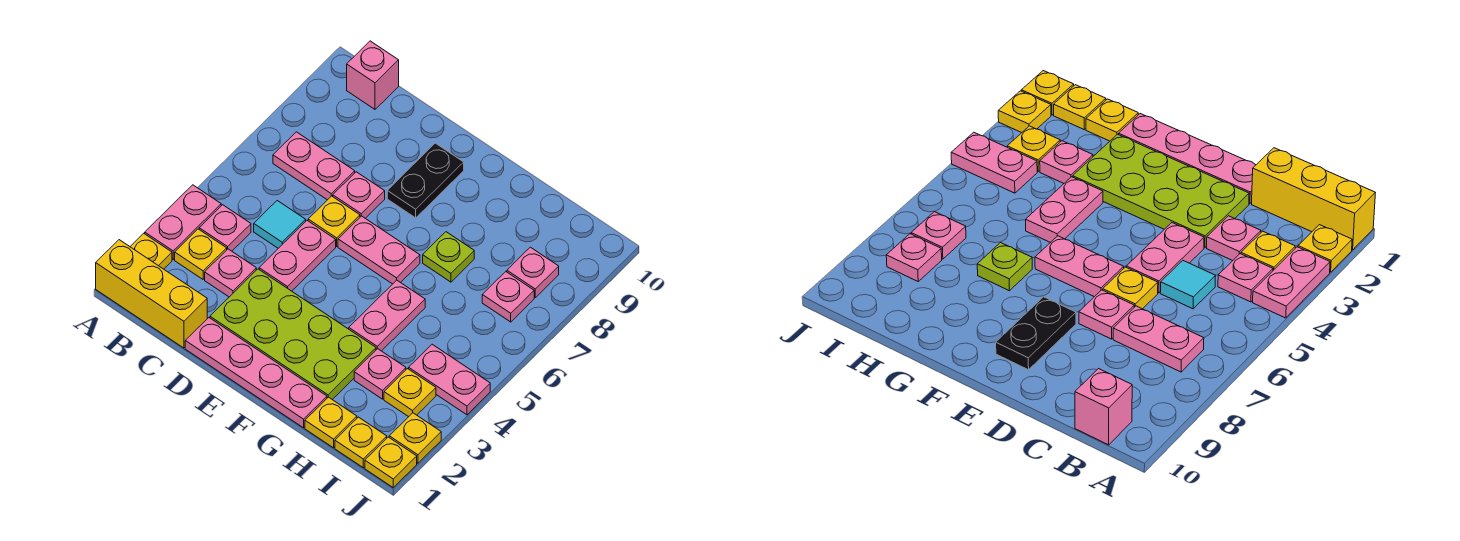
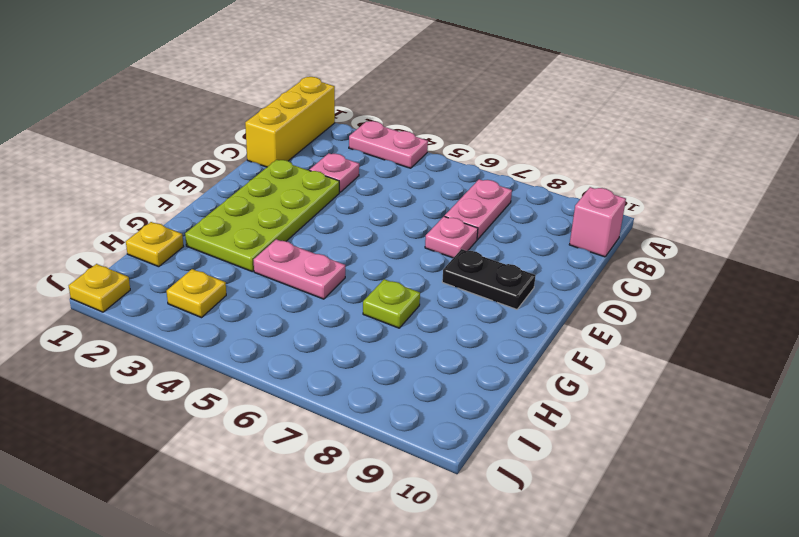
none -> yellow 1x1 plate [130,233,172,269]
none -> yellow 1x1 plate [175,229,227,279]
none -> pink 1x1 plate [199,205,251,251]

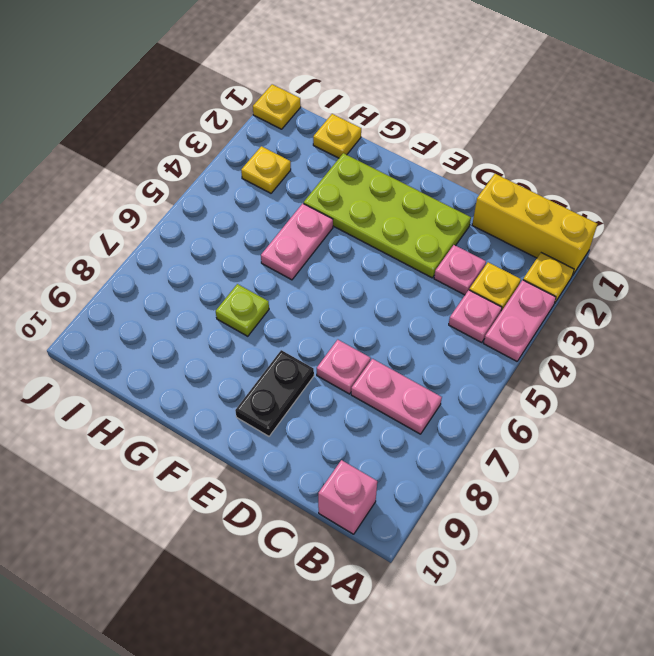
none -> cyan 1x1 tile [254,201,306,248]
none -> pink 1x4 plate [185,318,327,428]
none -> pink 1x2 plate [259,221,336,291]

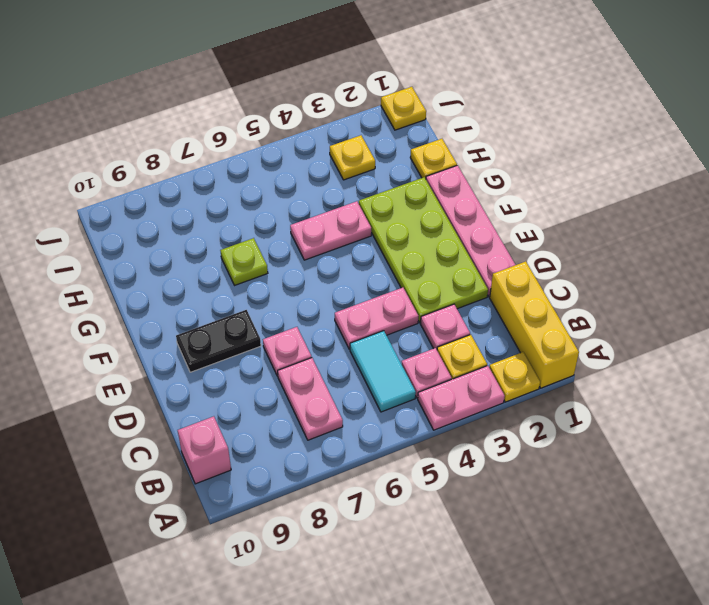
cyan 1x2 tile [350,331,416,412] -> cyan 1x1 tile [254,201,306,248]
none -> yellow 1x1 plate [308,196,360,246]
none -> pink 1x2 plate [338,216,420,284]
none -> pink 1x1 plate [354,349,406,399]

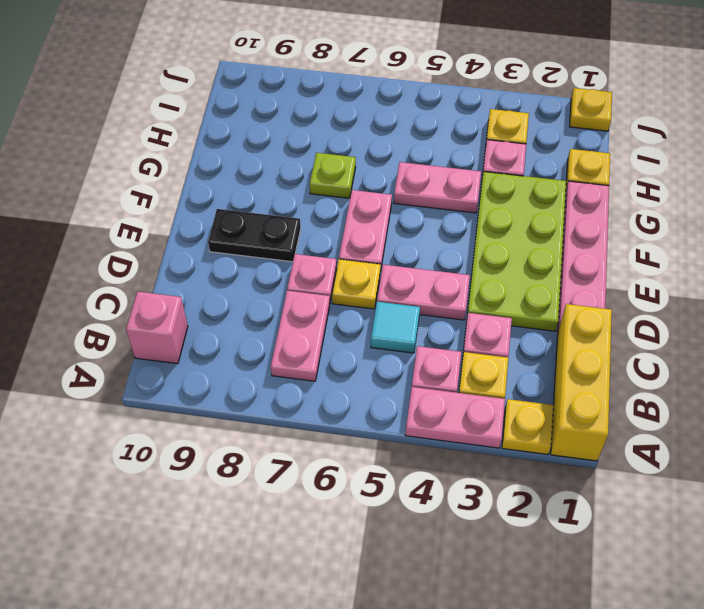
none -> yellow 1x1 plate [335,417,387,468]
none -> pink 1x2 plate [409,344,490,415]
none -> pink 1x1 plate [482,272,534,322]

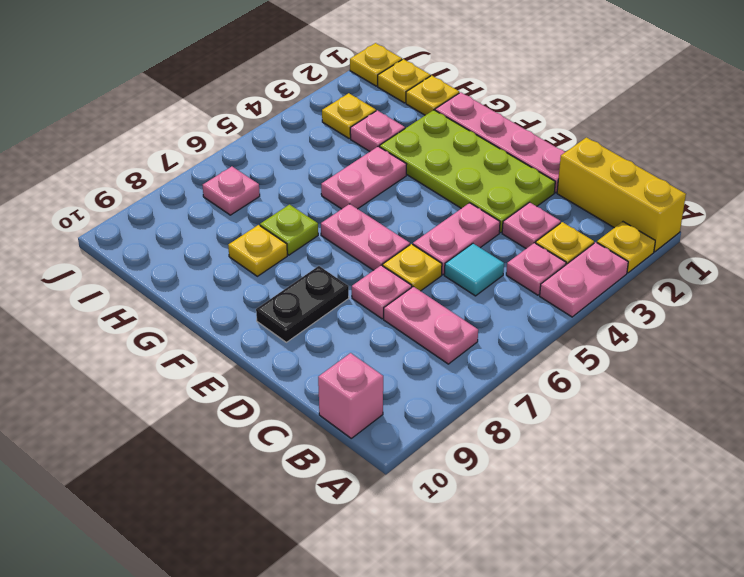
yellow 1x1 plate [228,225,287,276] -> yellow 1x1 plate moved to [389,413,441,463]
none -> pink 1x2 plate [409,344,490,415]
none -> pink 1x1 plate [507,247,559,297]

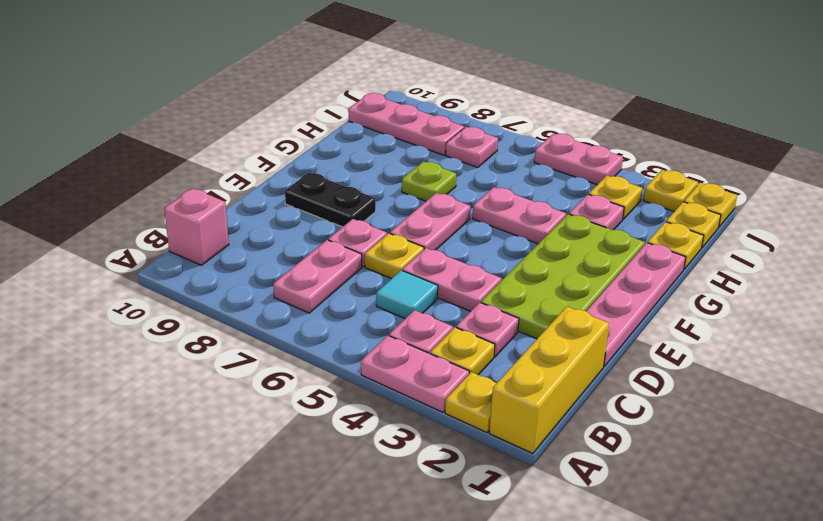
pink 1x3 plate [348,93,464,155] -> pink 1x1 plate [507,247,559,297]
pink 1x2 plate [534,133,623,185] -> pink 1x2 plate turned to [409,344,490,415]

